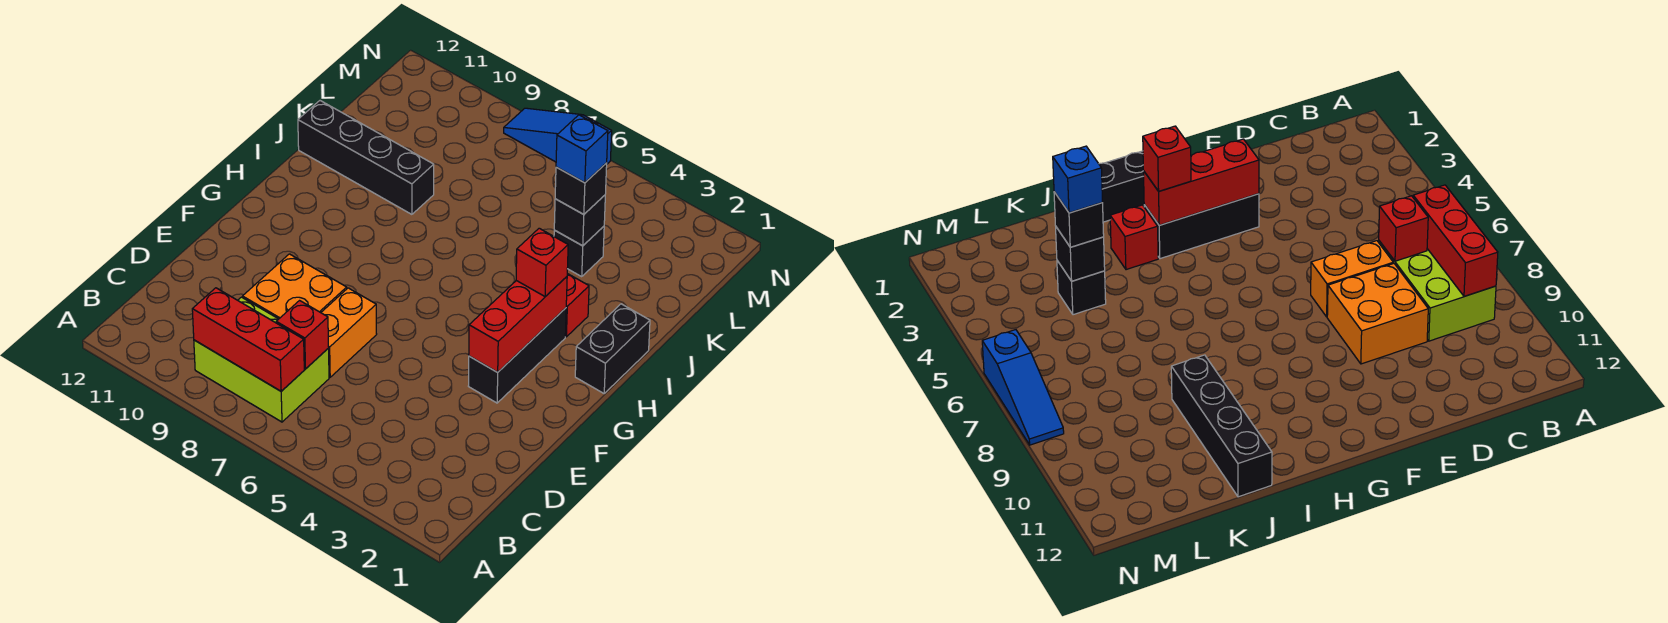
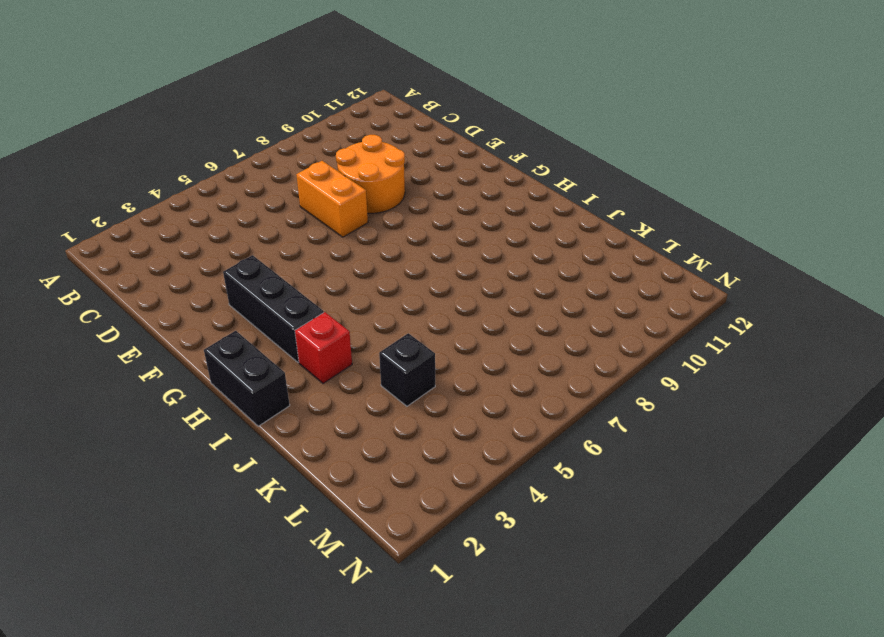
orange 2x2 round brick [336,135,405,213] -> orange 2x2 brick [243,254,347,319]
none -> lime 2x3 brick [194,297,329,422]
none -> black 1x4 brick [298,101,434,214]
none -> blue 1x3 slope [504,108,612,164]

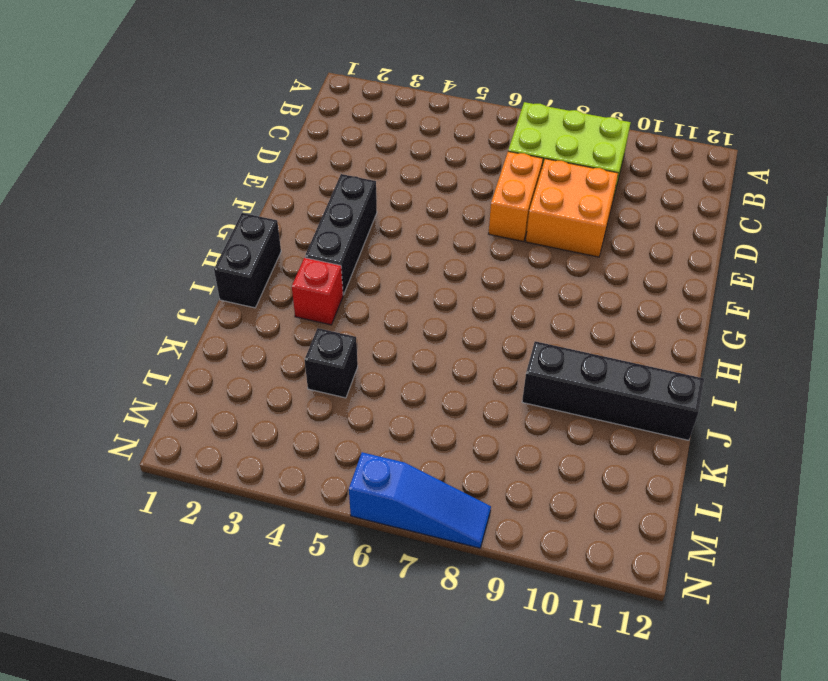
none -> red 1x3 brick [192,288,304,391]
none -> red 1x1 brick [276,301,329,369]
none -> red 1x3 brick [469,277,567,372]

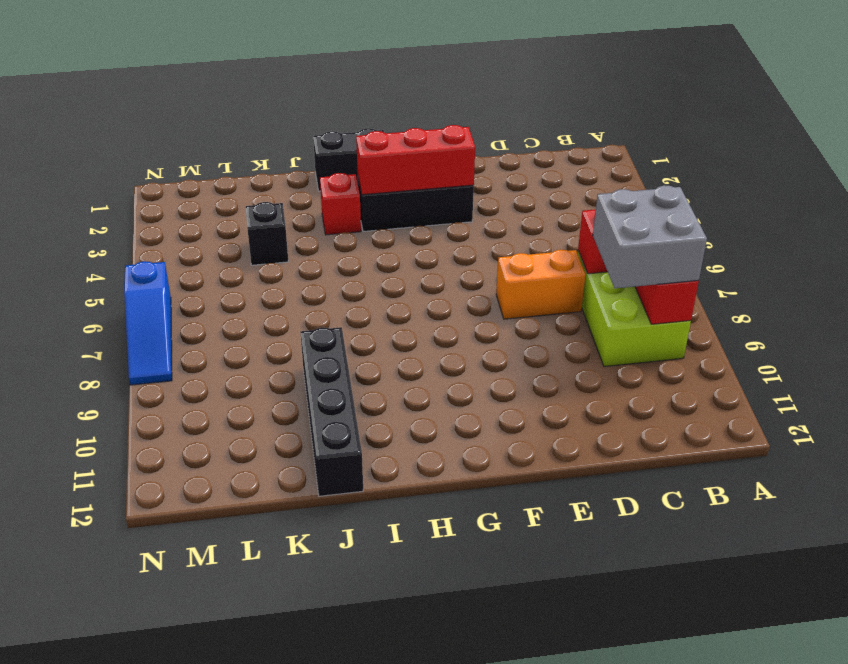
grey 2x2 brick [593,185,707,288] -> none
none -> orange 2x2 brick [243,254,347,319]
none -> black 1x1 brick [554,195,605,246]
none -> red 1x1 brick [516,228,568,296]

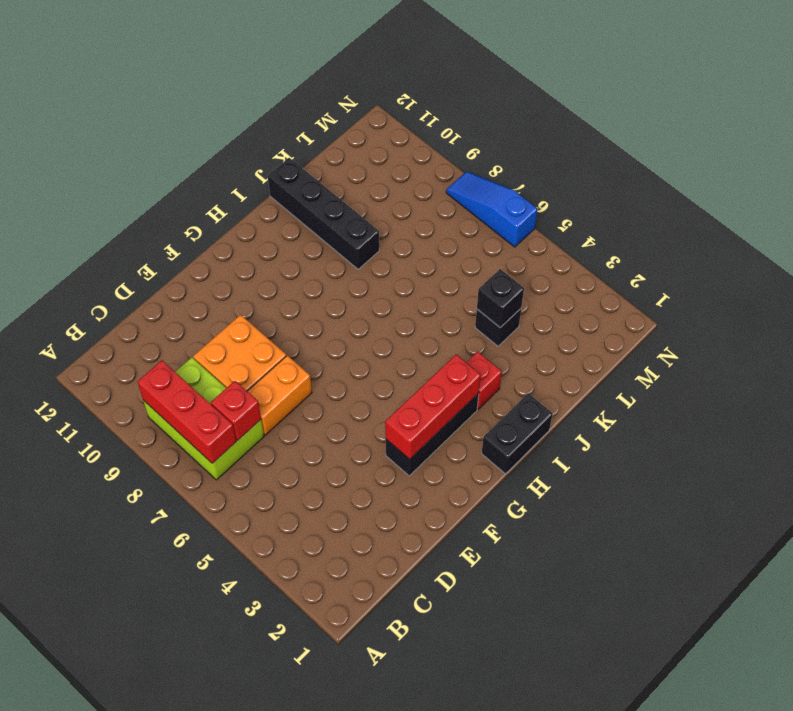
none -> red 1x1 brick [516,228,568,296]
none -> black 1x1 brick [555,163,607,214]
none -> blue 1x1 brick [556,115,608,183]

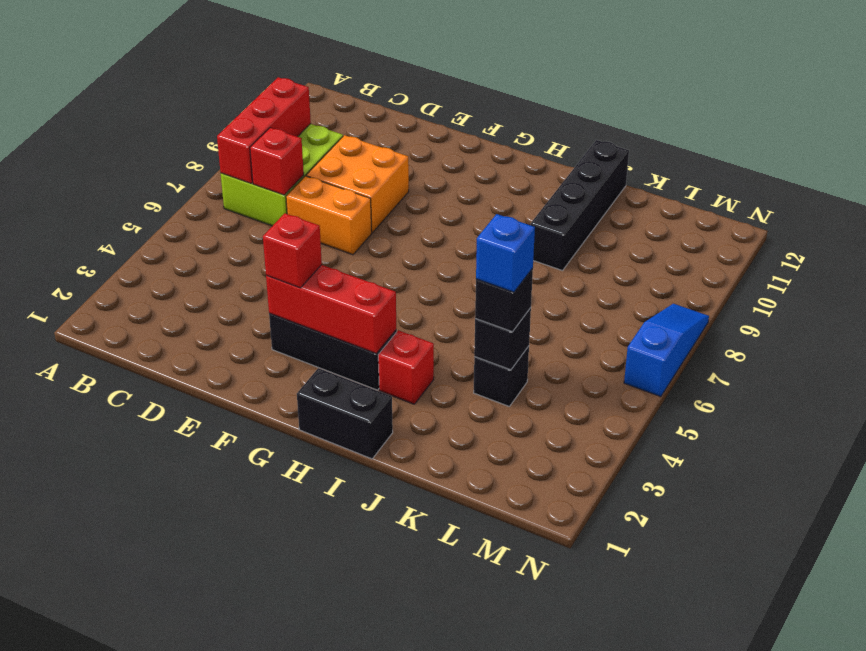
red 1x1 brick [263,213,322,288] -> red 1x1 brick moved to [516,228,568,296]

